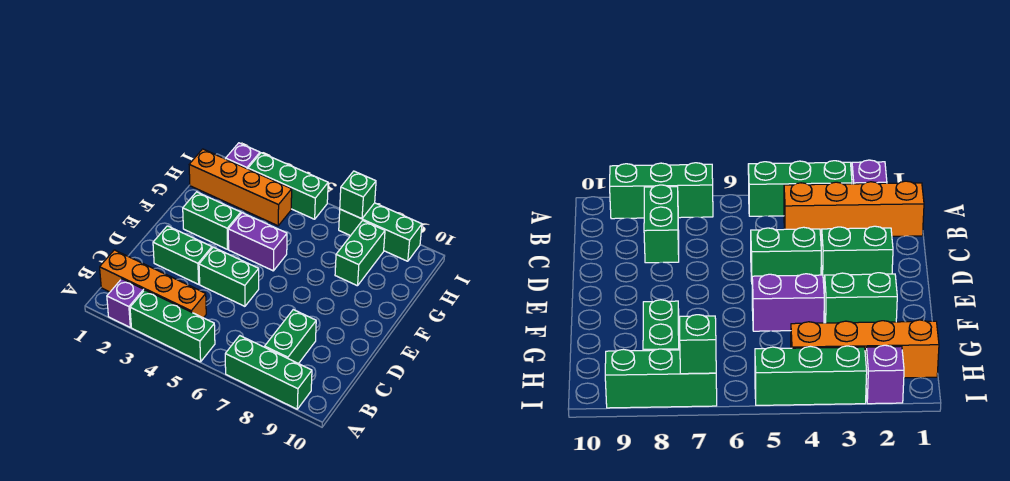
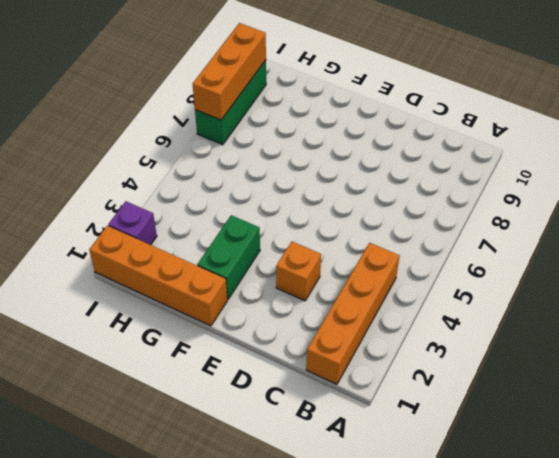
orange 1x1 brick [276,242,321,301] -> green 1x2 brick [153,226,212,284]
orange 1x4 brick [89,226,227,326] -> orange 1x4 brick turned to [189,149,292,226]
orange 1x3 brick [193,23,266,120] -> green 1x1 brick [340,171,376,219]
none -> purple 1x1 brick [107,279,144,327]
none -> green 1x3 brick [130,290,215,362]
none -> green 1x3 brick [225,336,312,409]

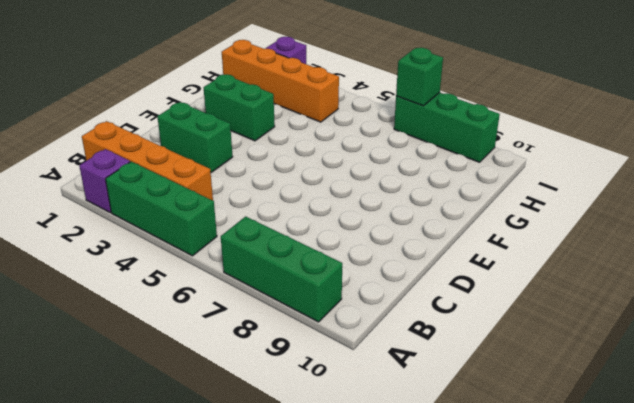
none -> green 1x2 brick [265,310,316,364]
none -> green 1x2 brick [199,247,259,306]
none -> purple 1x2 brick [228,213,287,271]

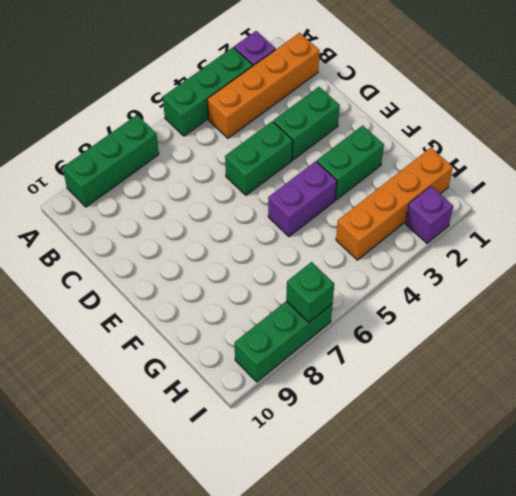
none -> green 1x2 brick [265,310,316,364]
none -> green 1x2 brick [335,221,385,286]
none -> green 1x3 brick [248,153,328,219]

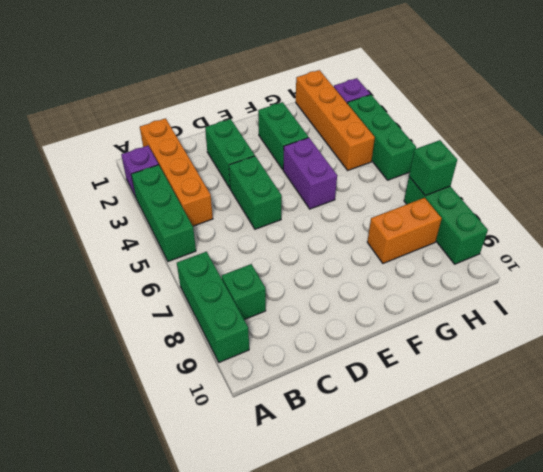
green 1x1 brick [222,264,266,320] -> green 1x2 brick [265,310,316,364]
orange 1x2 brick [367,198,442,263] -> green 1x2 brick [335,221,385,286]

